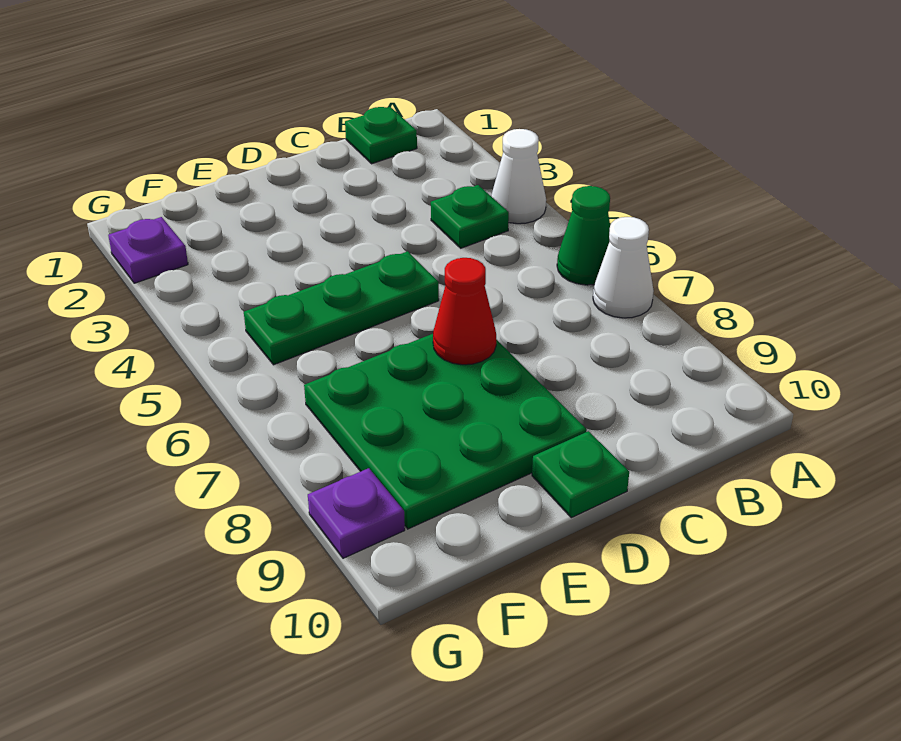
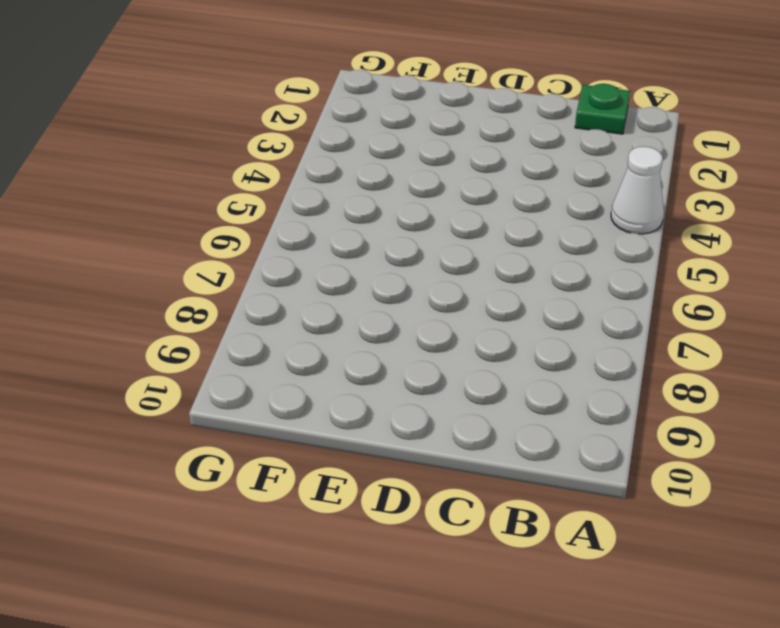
none -> green 1x1 cone [557,186,610,285]
none -> white 1x1 cone [593,217,654,318]

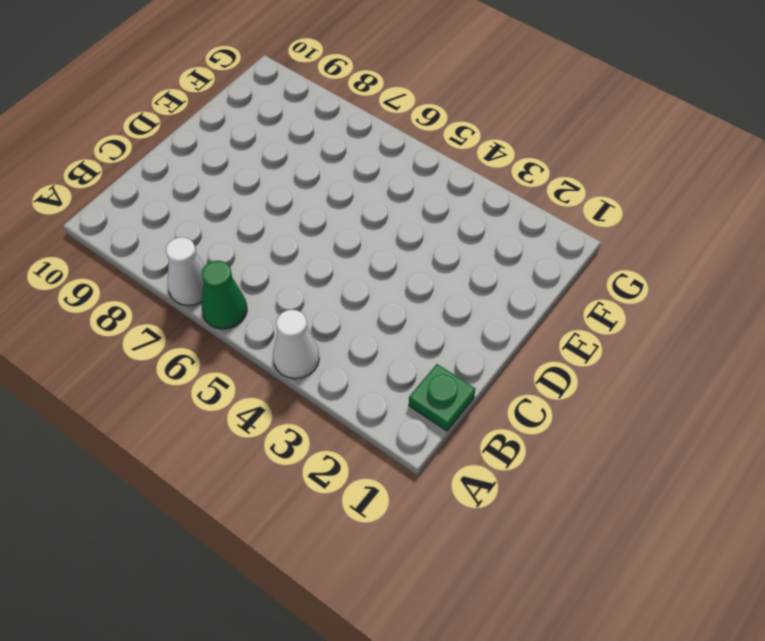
none -> green 1x1 plate [431,185,509,248]
none -> green 1x3 plate [244,251,439,365]

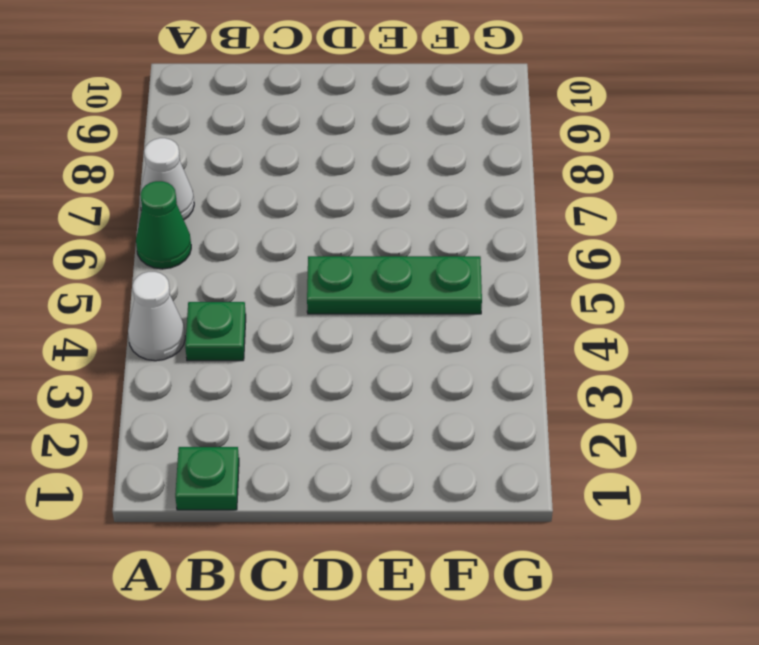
none -> green 3x3 plate [304,334,587,529]
none -> green 1x1 plate [532,431,629,518]

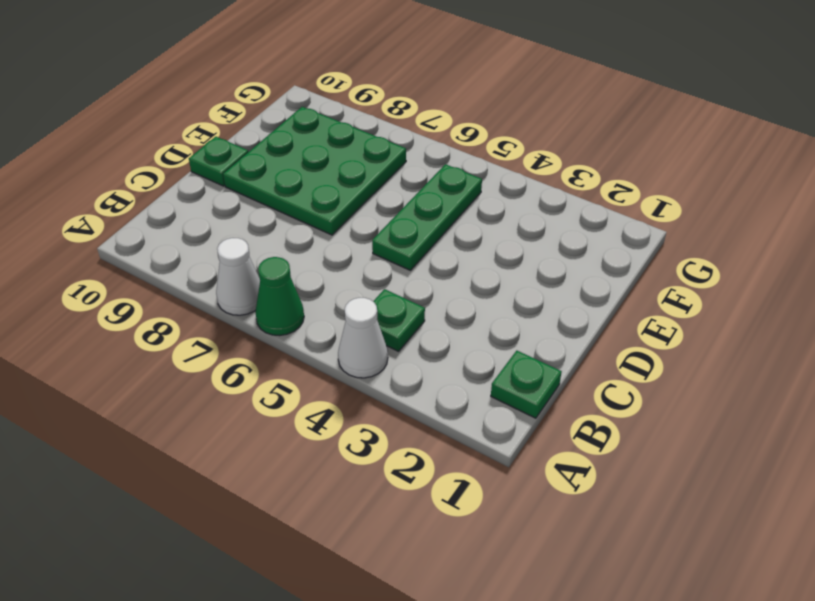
none -> purple 1x1 plate [108,217,188,283]
none -> purple 1x1 plate [308,468,405,558]

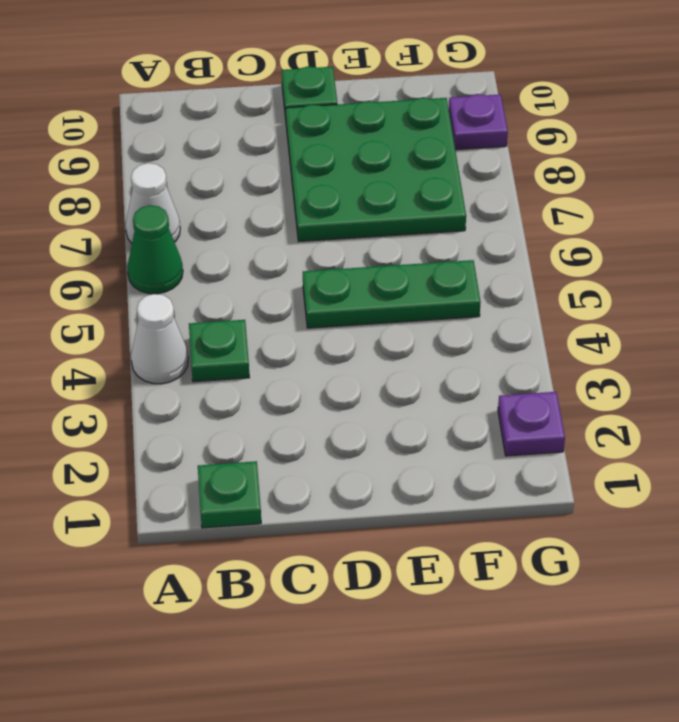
none -> red 1x1 cone [433,258,496,365]

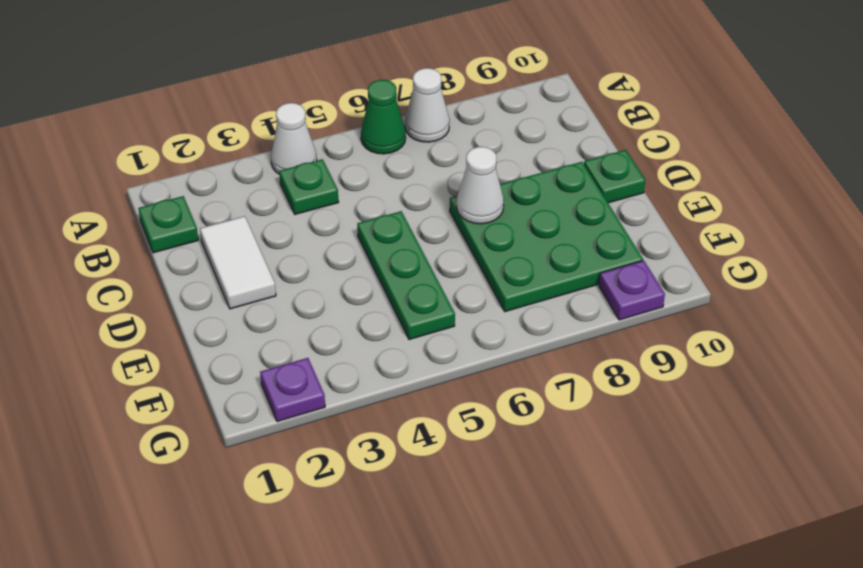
white 1x2 tile [200,216,276,309] -> none
white 1x1 cone [457,147,504,224] -> red 1x1 cone [433,258,496,365]

